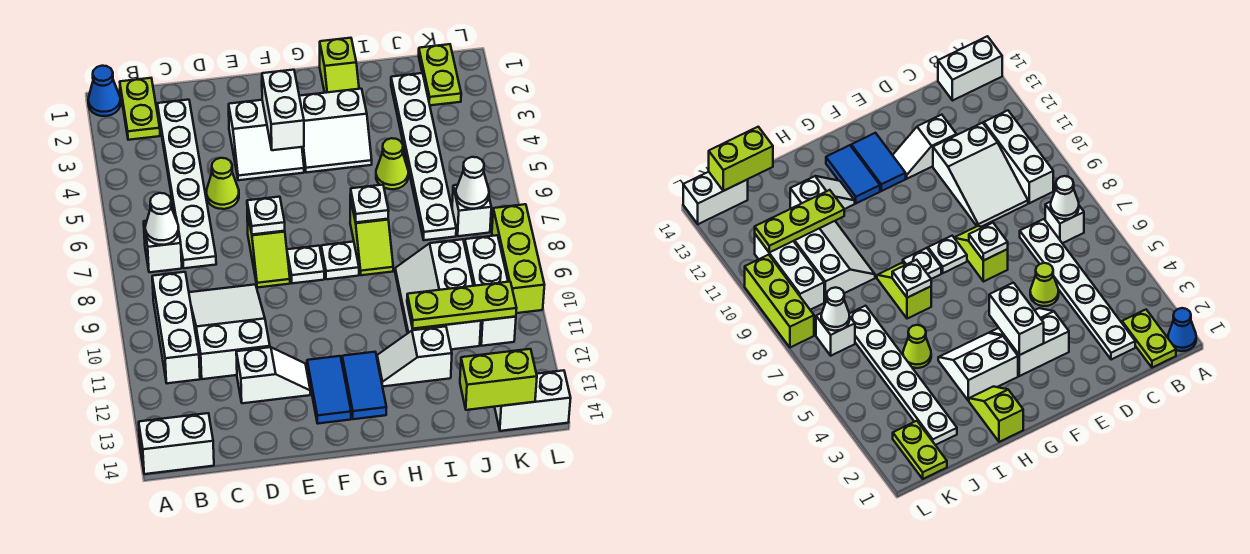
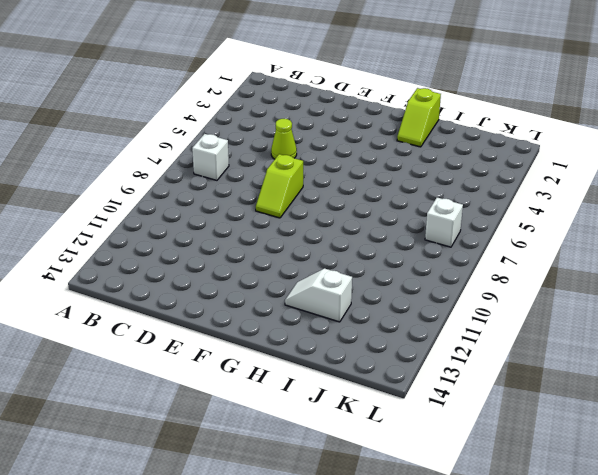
none -> blue 1x1 cone [88,66,120,116]
none -> white 1x2 brick [139,413,214,474]
none -> lime 1x2 plate [120,78,160,140]
none -> white 1x3 brick [152,272,200,383]

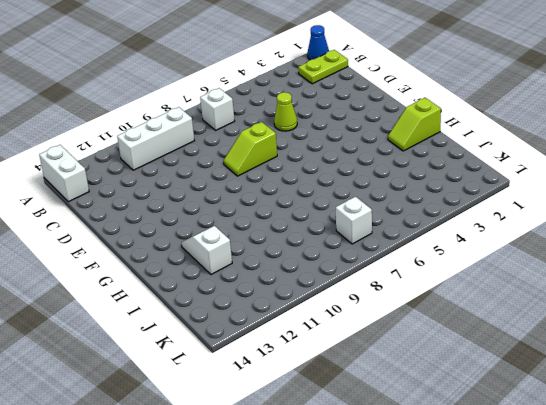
none -> white 1x6 plate [157,100,216,268]
none -> white 2x3 slope [189,285,270,379]
none -> white 1x2 slope [236,347,310,403]
none -> white 2x2 slope [229,100,304,180]

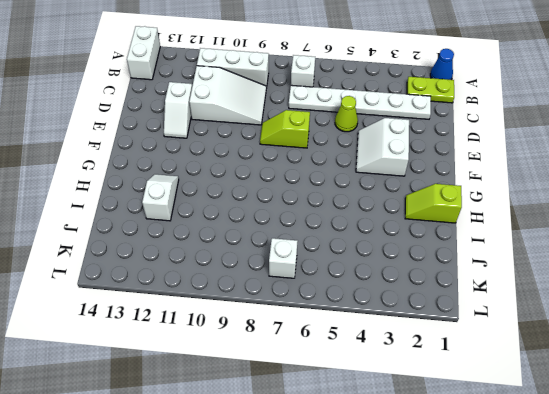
none -> white 1x1 plate [287,246,324,283]
none -> blue 1x2 tile [307,356,351,424]
none -> white 2x2 slope [299,89,372,173]
none -> white 1x1 plate [321,242,359,279]

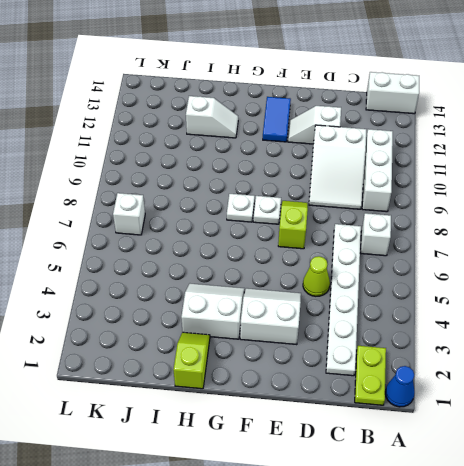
none -> blue 1x2 tile [342,352,386,419]
none -> lime 1x2 slope [350,198,393,275]
none -> lime 1x1 cone [376,138,408,189]
none -> white 2x3 slope [395,239,481,349]

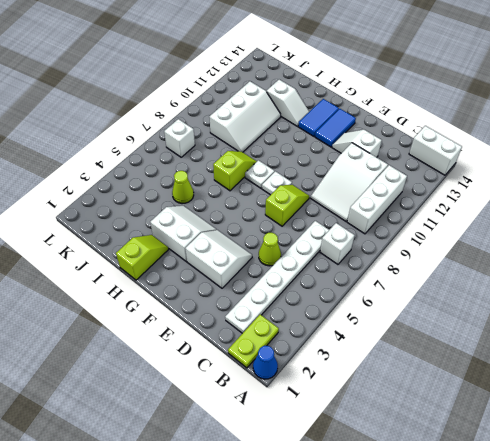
none -> white 1x6 plate [391,73,456,240]
none -> lime 1x2 plate [419,44,461,105]
none -> white 1x3 brick [465,235,516,346]
none -> white 1x2 brick [495,370,571,431]

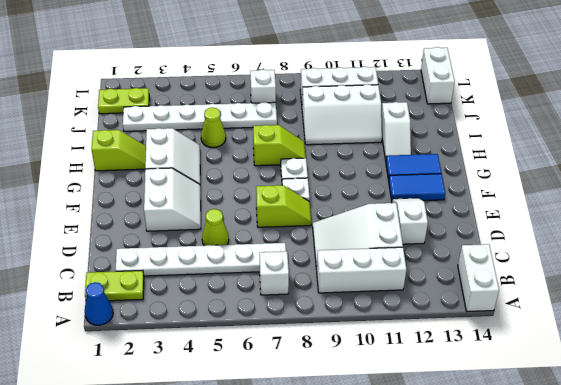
none -> lime 1x3 brick [492,204,544,313]
none -> white 1x1 cone [145,193,179,245]
none -> white 1x1 plate [247,197,285,234]
none -> white 1x2 brick [262,70,304,150]

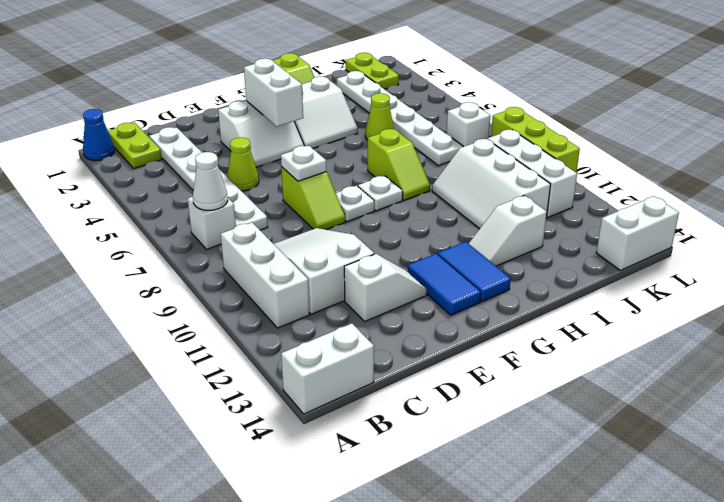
none -> white 1x1 plate [350,185,389,222]
none -> lime 1x3 plate [407,282,517,329]
none -> lime 1x2 brick [460,349,537,410]
none -> white 1x1 cone [456,157,489,209]

